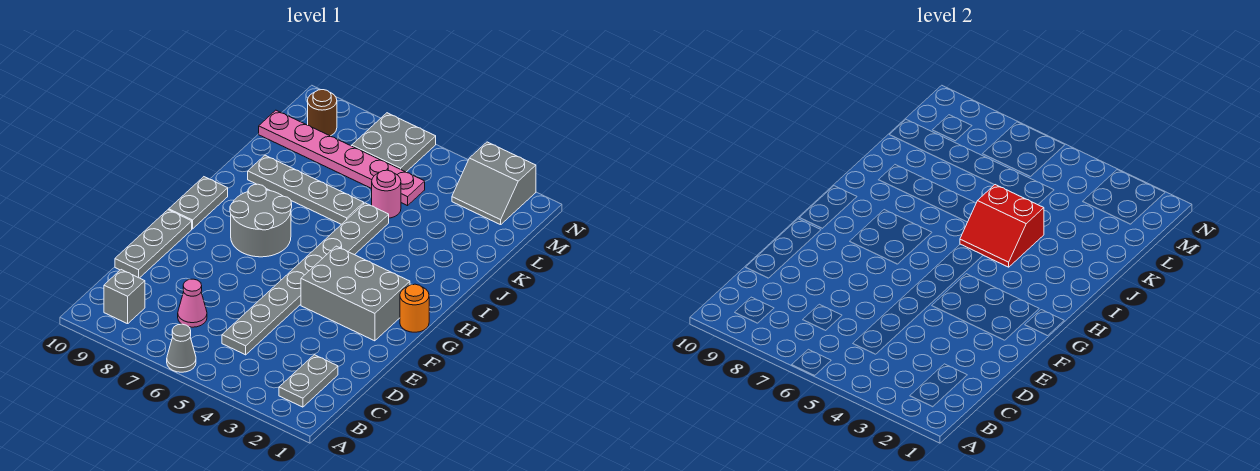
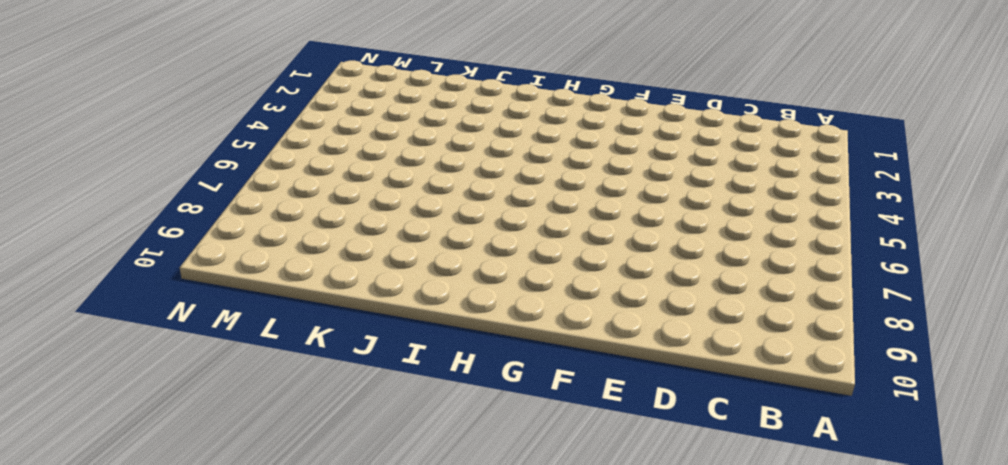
none -> grey 1x1 cone [167,324,196,372]
none -> grey 1x2 plate [279,355,338,407]
none -> grey 1x1 brick [104,270,145,324]

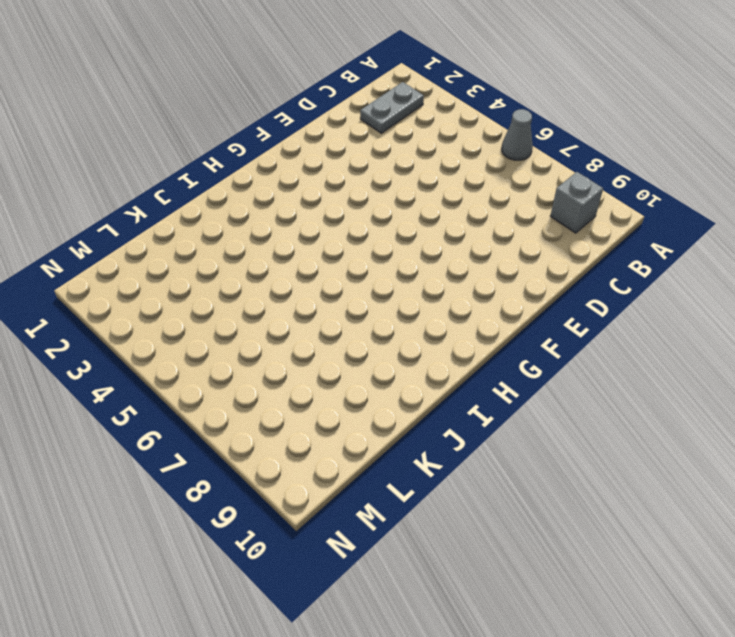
none -> grey 1x8 plate [222,203,389,355]
none -> pink 1x1 cone [178,279,207,327]
none -> grey 1x3 plate [115,210,192,278]

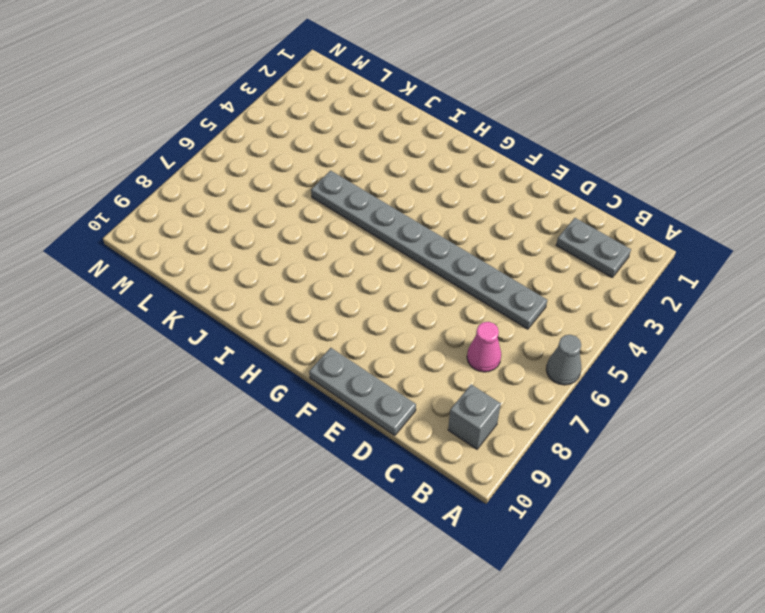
none -> grey 2x3 brick [301,246,410,341]
none -> orange 1x1 round brick [400,284,429,332]
none -> grey 2x2 round brick [230,184,292,257]

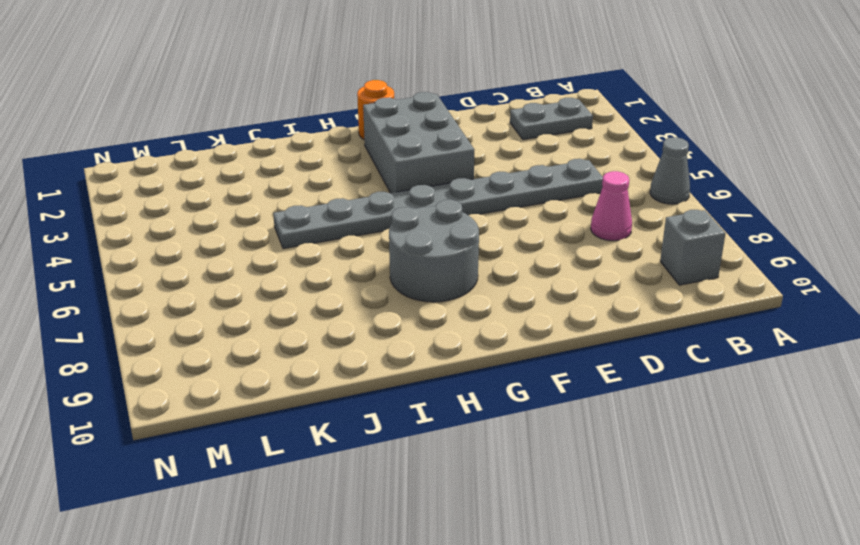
none -> grey 1x3 plate [115,210,192,278]
none -> grey 1x2 plate [169,177,228,229]
none -> grey 1x4 plate [248,155,364,224]

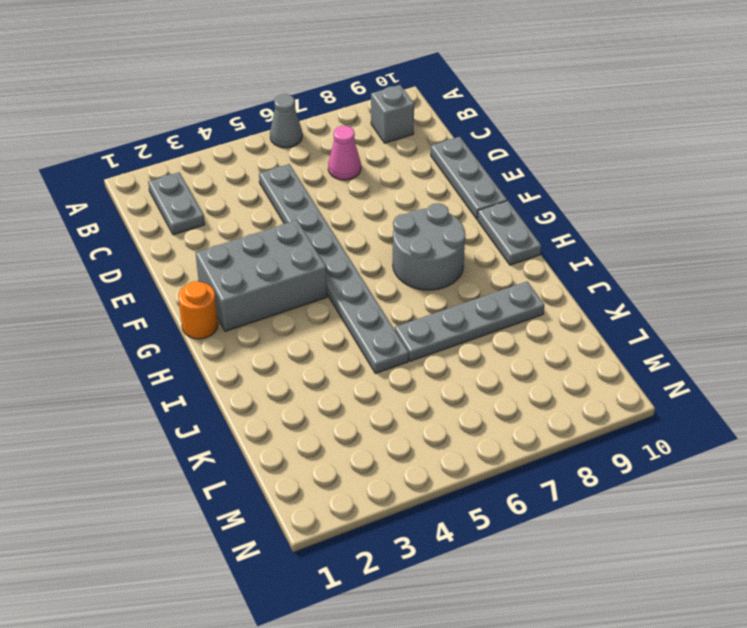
none -> pink 1x1 round brick [372,170,401,218]
none -> pink 1x6 plate [259,110,425,206]
none -> grey 2x2 slope [452,142,536,225]

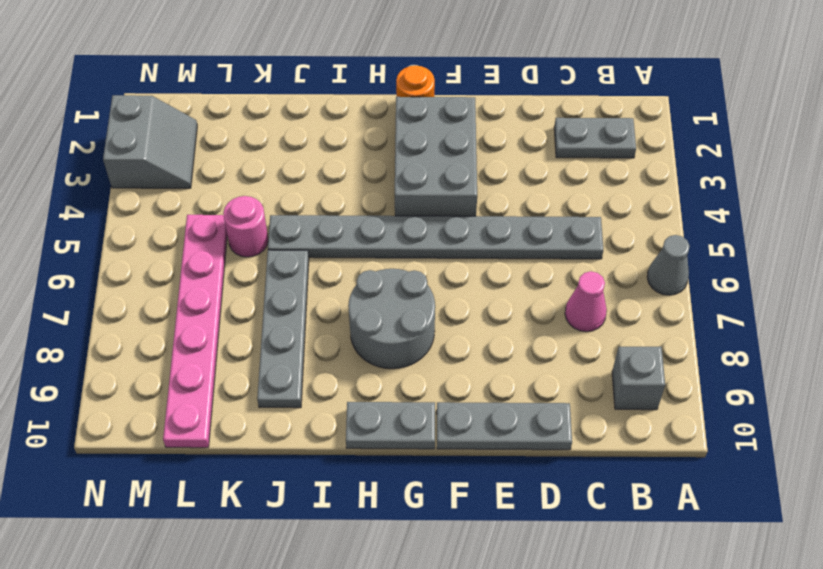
none -> grey 2x2 plate [352,113,436,172]
none -> brown 1x1 round brick [308,90,337,136]
none -> red 2x2 slope [960,185,1044,267]

